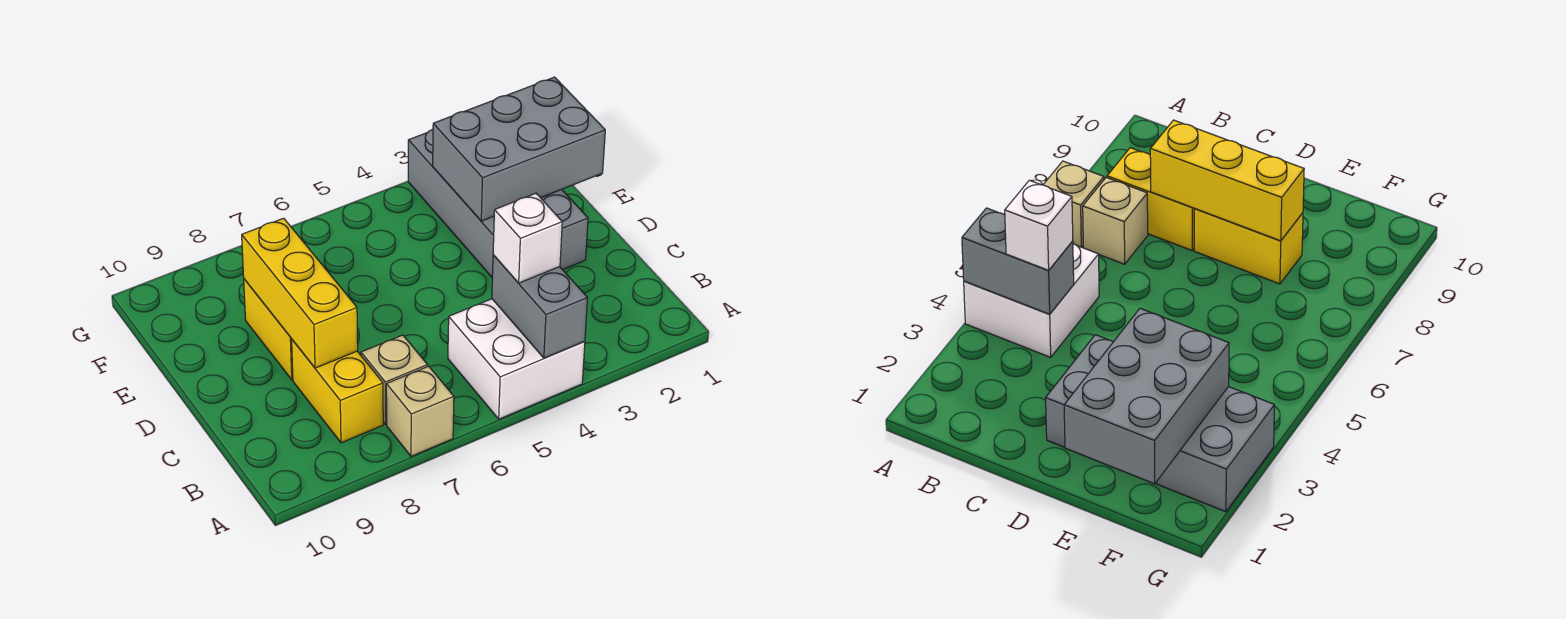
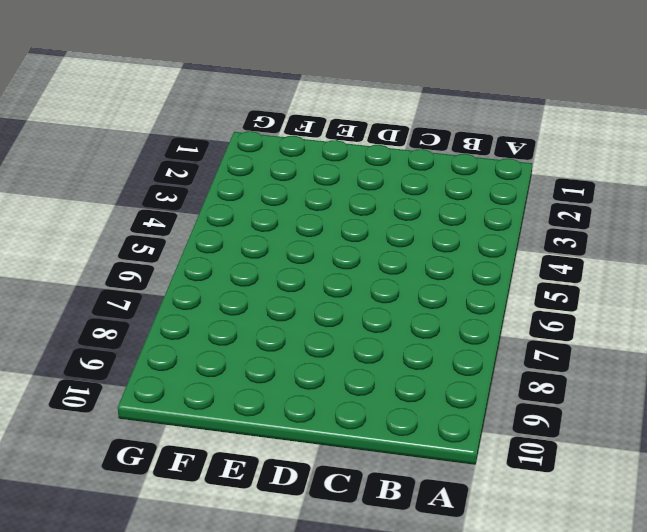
none -> white 2x2 brick [448,299,585,419]
none -> tan 1x1 brick [386,366,454,456]

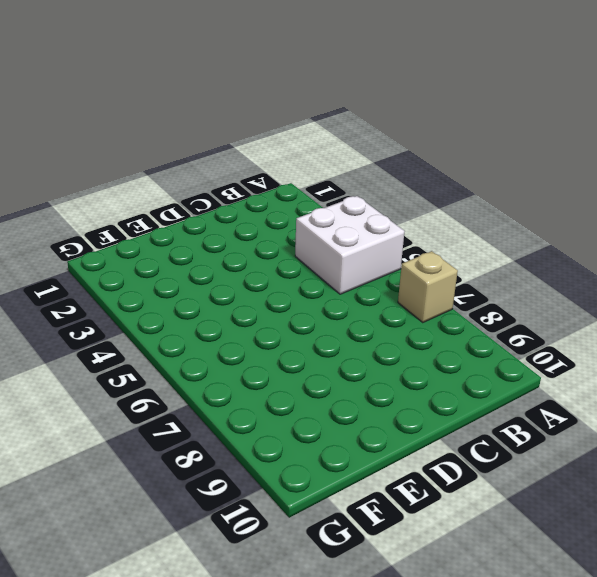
none -> tan 1x1 brick [361,335,428,424]
none -> yellow 1x2 brick [292,340,383,443]

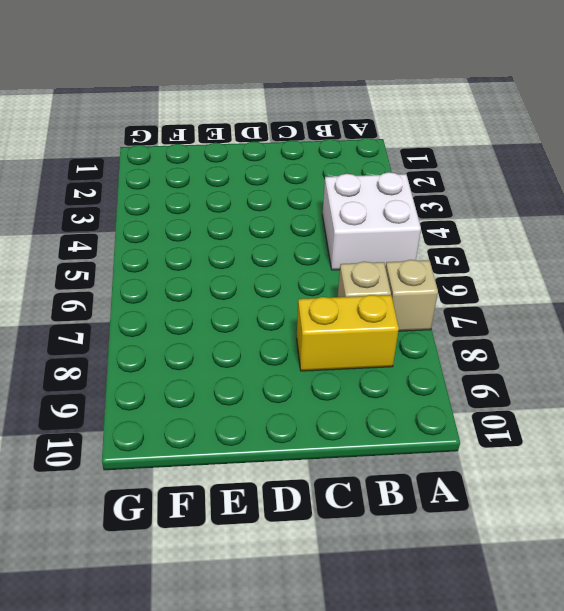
none -> grey 2x4 brick [408,129,588,277]
none -> yellow 1x2 brick [244,279,293,380]

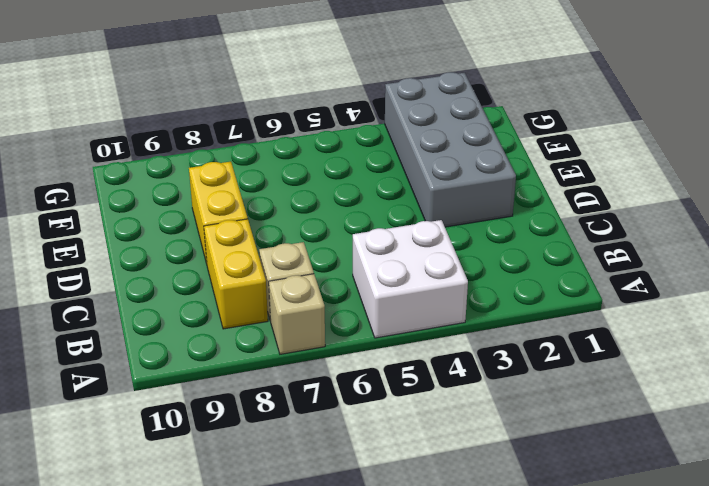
none -> grey 1x2 brick [492,255,588,358]
none -> yellow 1x3 brick [242,218,358,368]

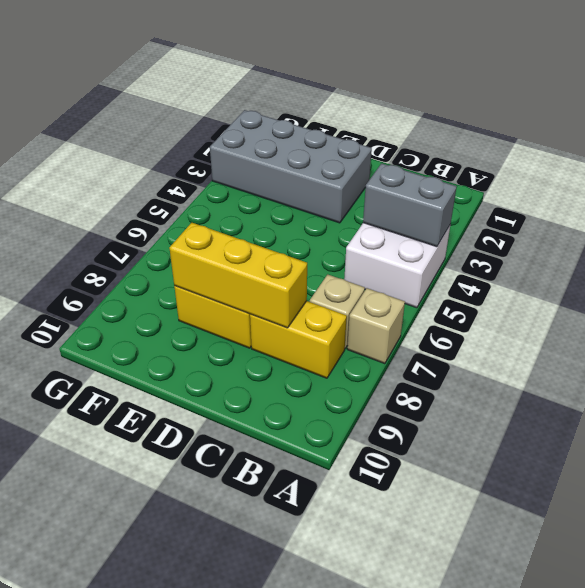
none -> grey 2x3 brick [433,77,605,221]
none -> white 1x1 brick [493,193,562,283]

